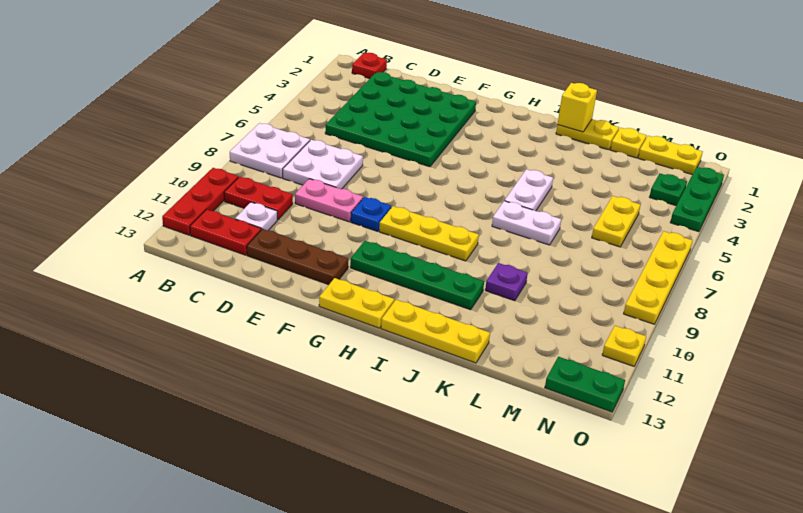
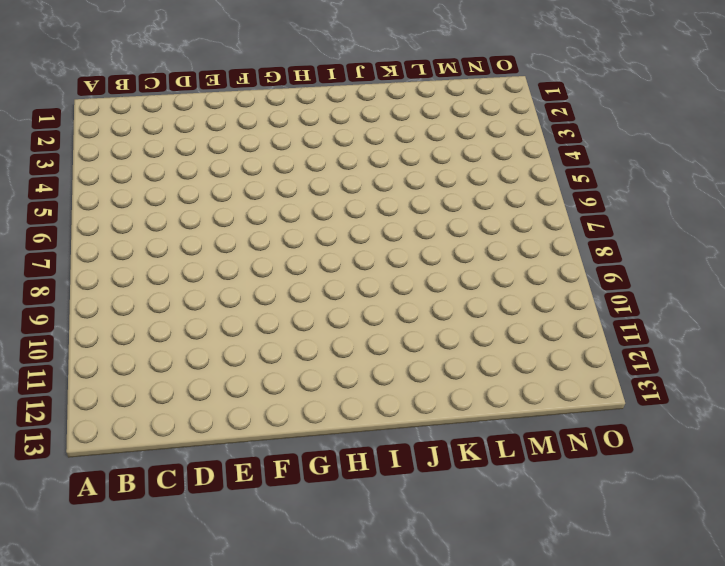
none -> white 2x2 plate [230,123,310,178]
none -> red 1x3 plate [162,168,238,235]
none -> red 1x1 plate [352,53,387,79]

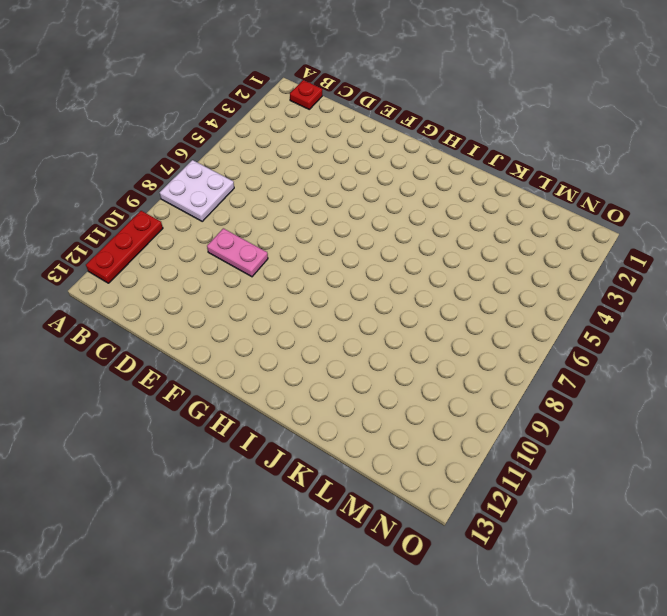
none -> red 1x2 plate [224,177,293,220]
none -> red 1x2 plate [190,209,261,255]
none -> green 4x4 plate [325,72,476,167]

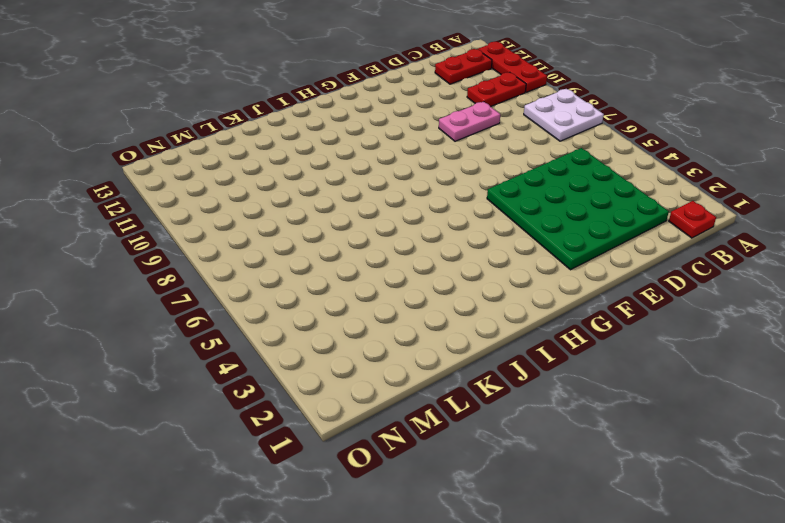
none -> white 2x2 plate [283,140,363,189]
none -> white 1x1 plate [235,202,277,230]
none -> brown 1x3 plate [247,229,348,285]

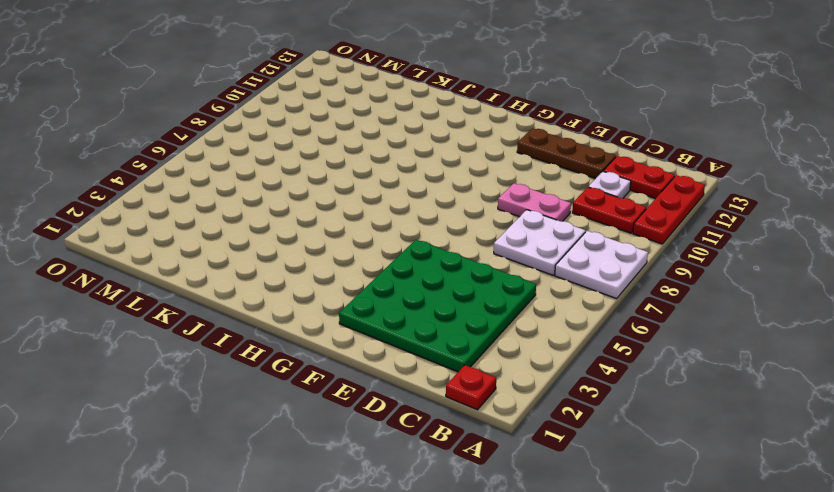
none -> blue 1x1 plate [351,197,391,231]
none -> yellow 1x3 plate [379,206,479,261]
none -> green 1x4 plate [350,241,484,310]

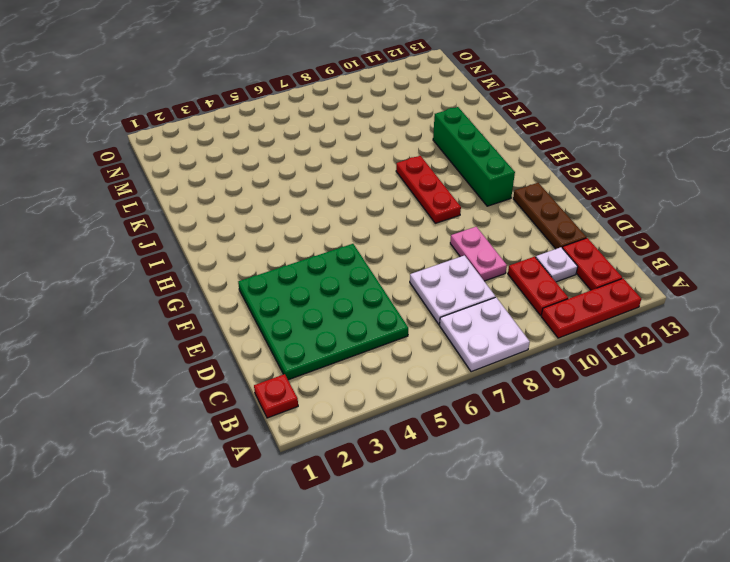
red 1x3 plate [396,156,461,223] -> yellow 1x3 plate [379,206,479,261]
green 1x4 brick [433,107,515,206] -> green 1x4 plate [350,241,484,310]
none -> blue 1x1 plate [351,197,391,231]
none -> yellow 1x2 plate [319,278,394,328]
none -> yellow 1x3 plate [381,300,490,363]

